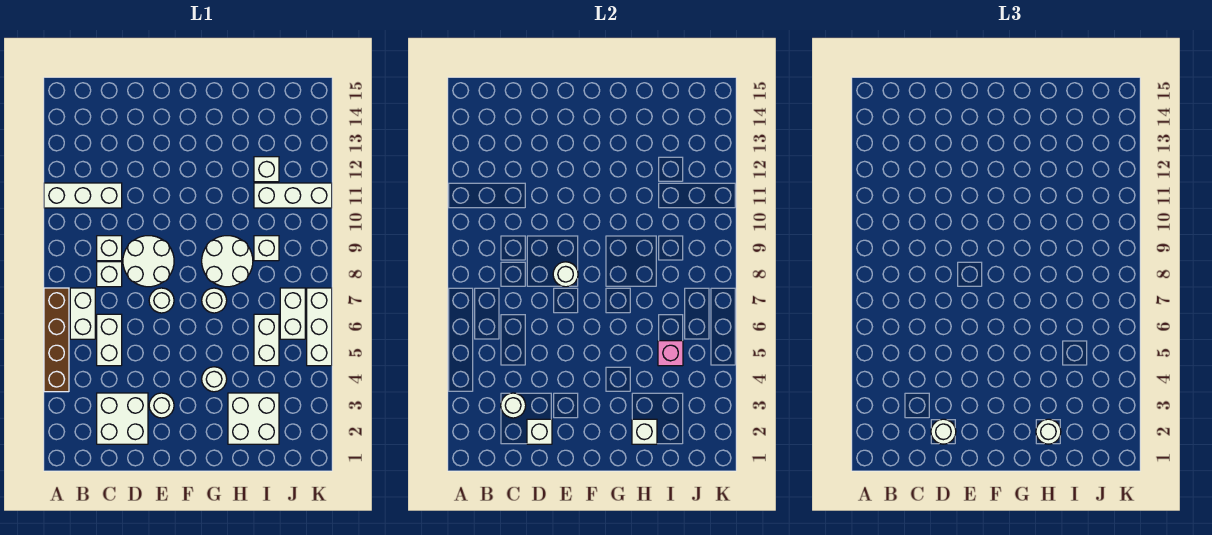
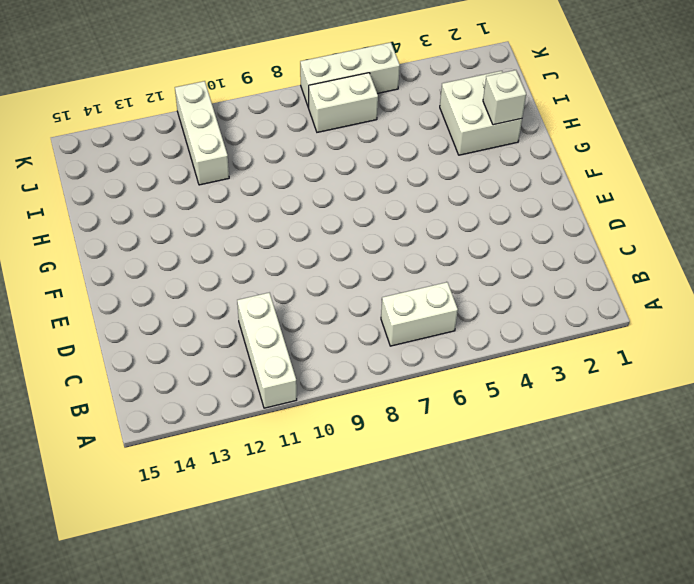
none -> brown 1x4 brick [44,288,69,392]
none -> white 2x2 brick [97,393,148,444]
none -> white 1x2 brick [97,314,122,366]

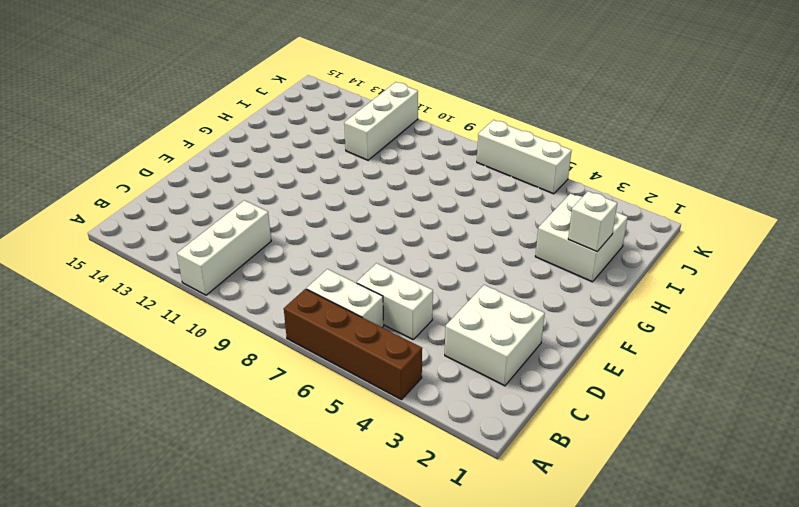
none -> white 1x1 brick [97,262,122,287]
none -> white 1x1 brick [97,236,122,261]
none -> white 2x2 round brick [123,236,174,287]

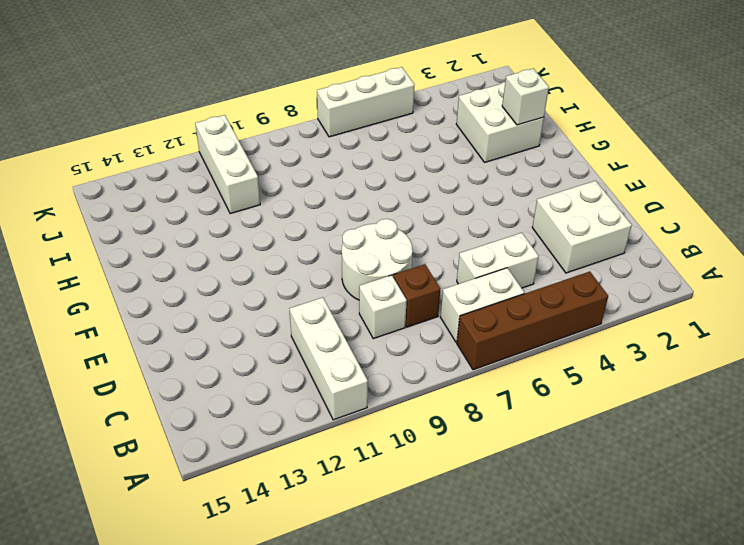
brown 1x1 brick [393,264,441,327] -> white 1x1 brick [97,262,122,287]
none -> white 1x1 round brick [149,393,174,418]
none -> white 1x1 round brick [149,288,174,313]
none -> white 1x1 round brick [202,367,227,392]

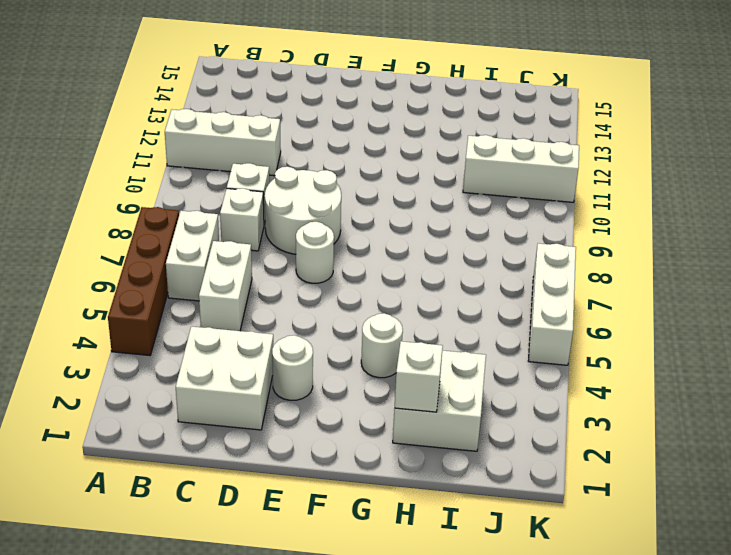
none -> white 1x1 round brick [202,288,227,313]
none -> white 2x2 round brick [202,236,253,287]
none -> white 1x2 brick [254,314,279,366]

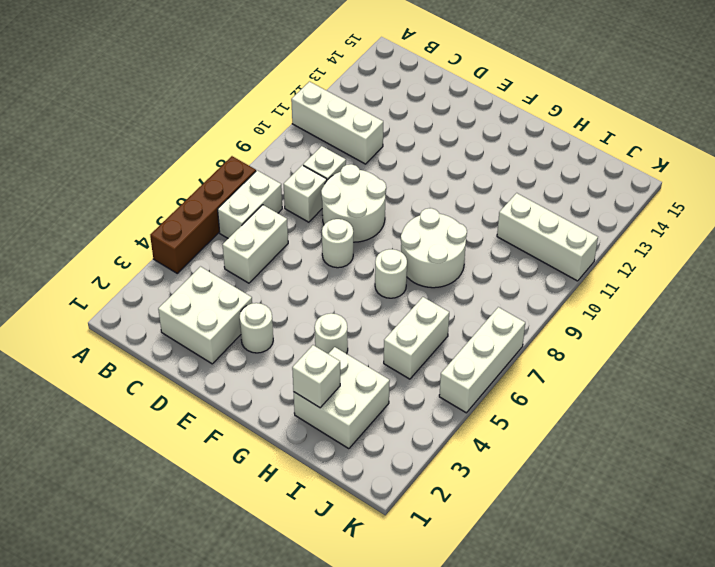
none -> white 1x1 brick [254,236,279,261]
none -> white 1x1 brick [254,157,279,182]
none -> white 1x2 brick [280,288,305,339]

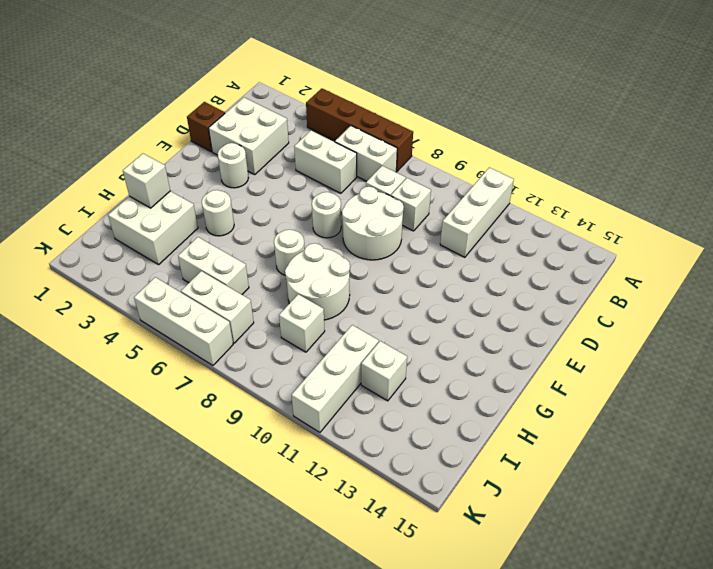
brown 1x1 brick [187,102,225,151] -> none
none -> white 1x1 round brick [501,393,526,418]
none -> white 1x1 brick [527,419,552,444]
none -> white 1x1 round brick [553,262,578,287]

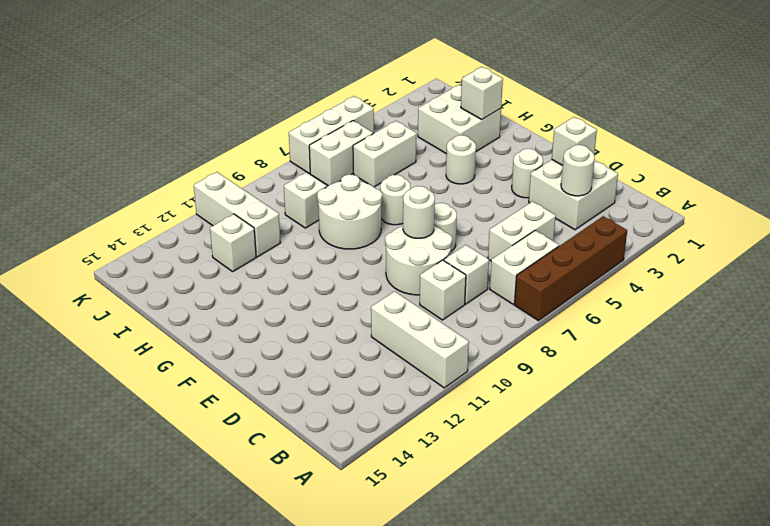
none -> pink 1x1 brick [658,341,683,366]
none -> white 1x1 round brick [931,419,956,444]
none -> white 1x1 round brick [1036,419,1061,444]

